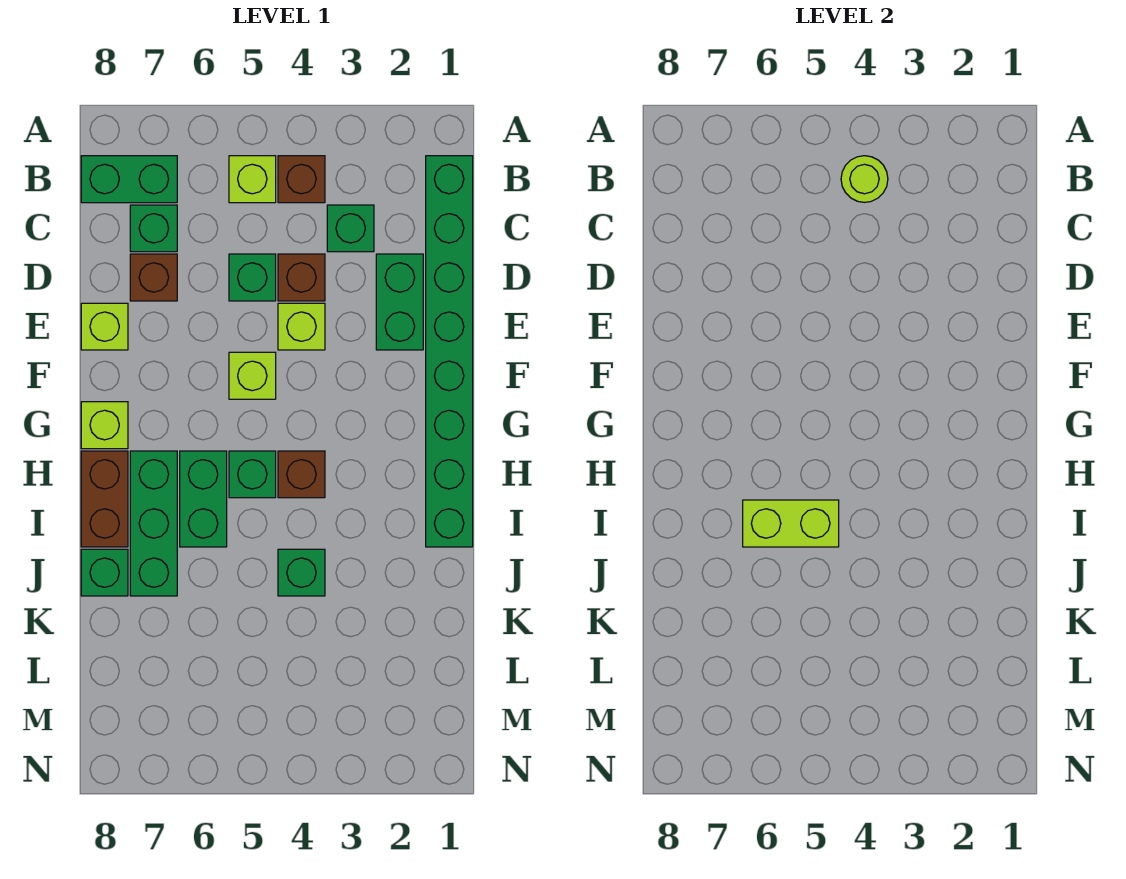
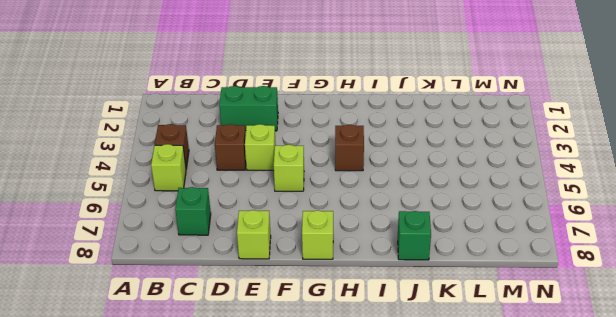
none -> green 1x8 brick [426,156,473,547]
none -> green 1x2 brick [81,156,177,203]
none -> green 1x1 brick [327,205,374,252]

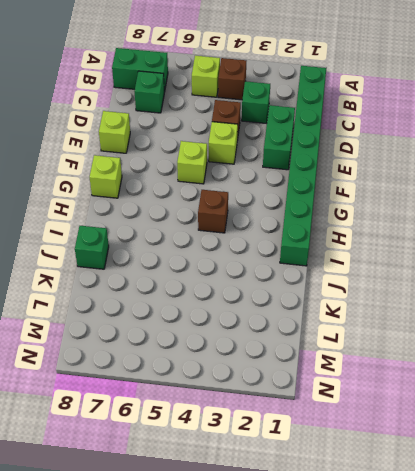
none -> green 1x1 brick [229,254,276,301]
none -> brown 1x1 brick [130,254,177,301]
none -> green 1x1 brick [229,451,276,498]

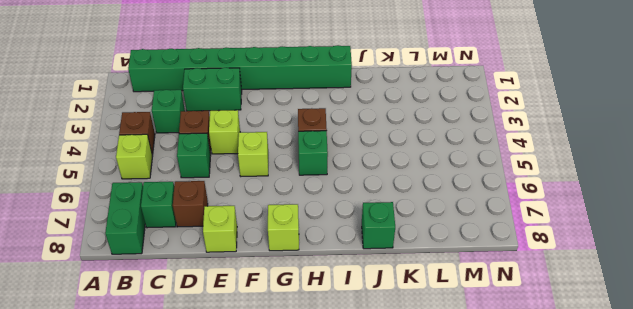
none -> green 1x2 brick [180,451,227,547]
none -> green 1x3 brick [130,451,177,596]
none -> brown 1x2 brick [81,451,128,547]

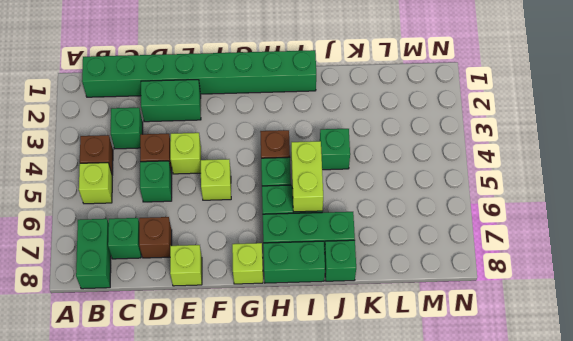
green 1x2 brick [263,241,325,283] -> brown 1x2 brick [81,451,128,547]
none -> lime 1x1 round brick [841,156,888,202]

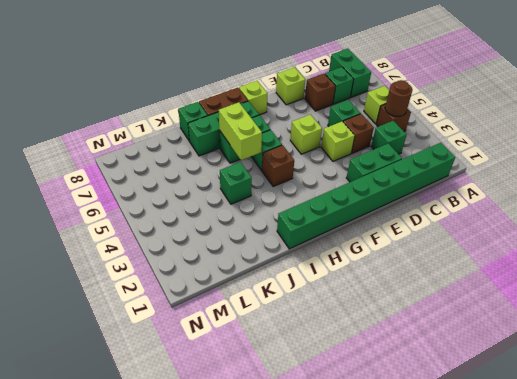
brown 1x1 round brick [385,80,412,116] -> lime 1x1 round brick [841,156,888,202]

